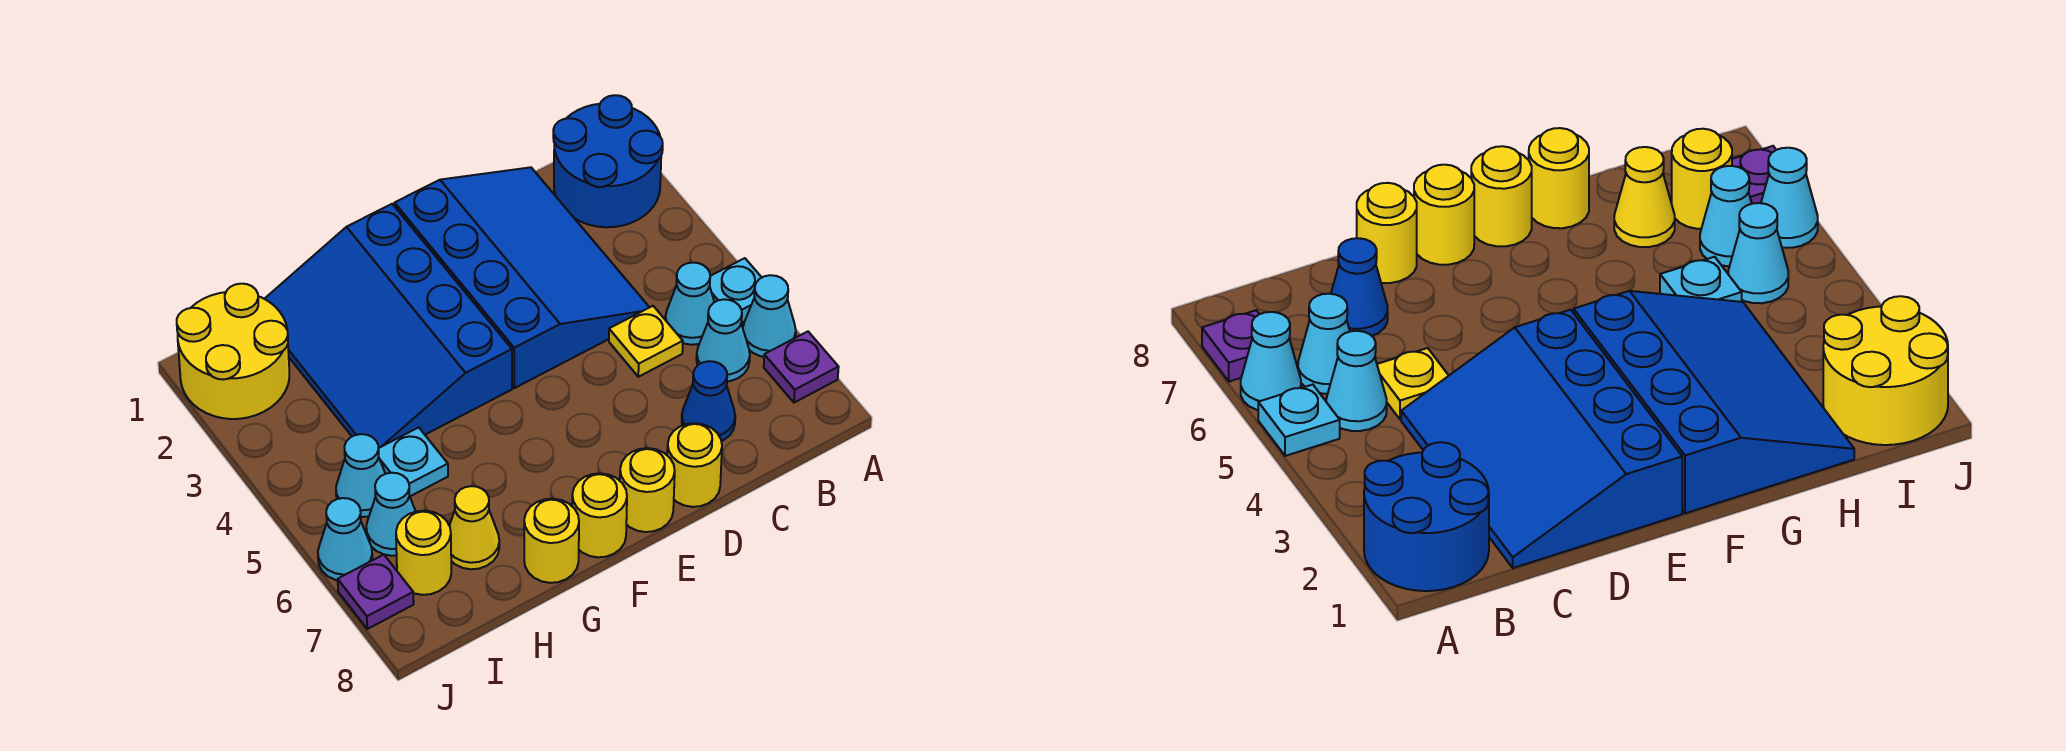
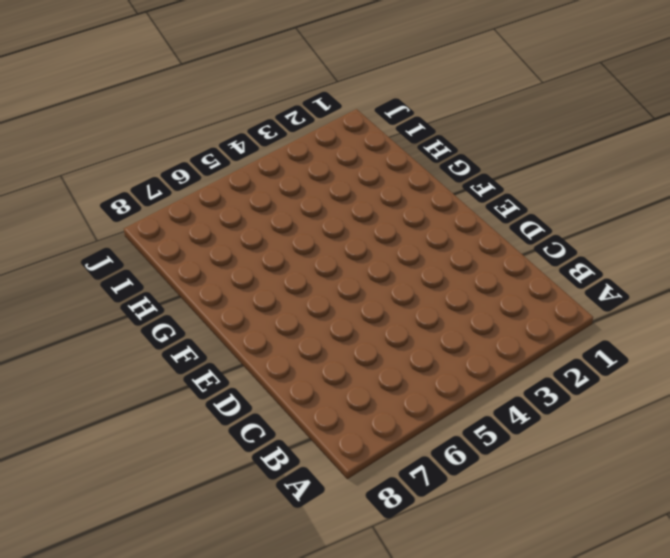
none -> blue 2x2 round brick [553,95,663,227]
none -> cyan 1x1 plate [710,258,762,323]
none -> cyan 1x1 cone [743,275,796,357]

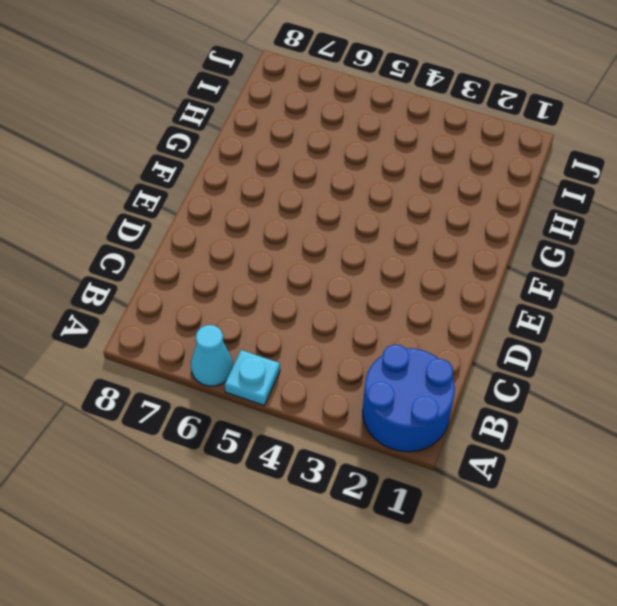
none -> purple 1x1 plate [764,332,839,403]
none -> cyan 1x1 cone [665,263,714,345]
none -> cyan 1x1 cone [696,299,750,381]

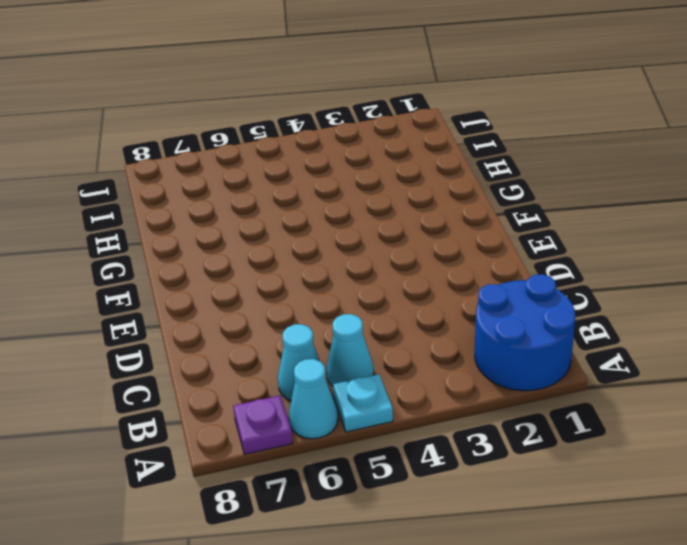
none -> blue 3x4 slope [394,167,649,388]
none -> yellow 1x1 plate [609,306,683,377]
none -> blue 1x1 cone [682,361,735,441]

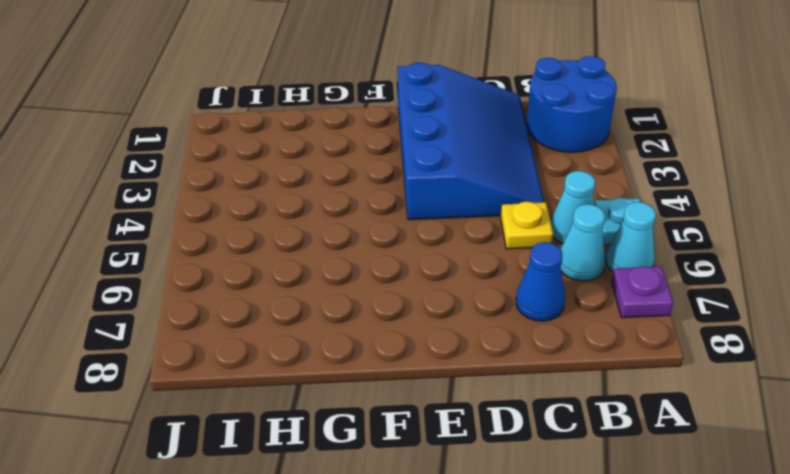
none -> yellow 1x1 round brick [667,423,722,507]
none -> yellow 1x1 round brick [620,448,675,532]
none -> blue 3x4 slope [265,204,512,448]

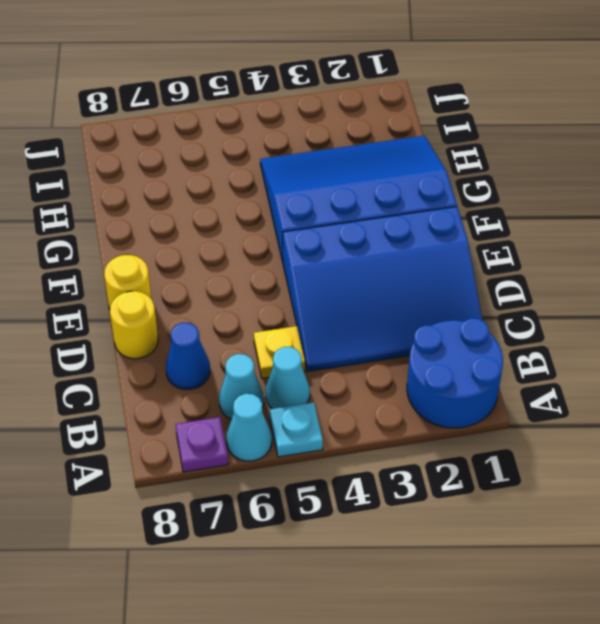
none -> yellow 1x1 round brick [572,473,627,557]
none -> yellow 1x1 round brick [524,499,579,583]
none -> cyan 1x1 plate [378,428,448,496]

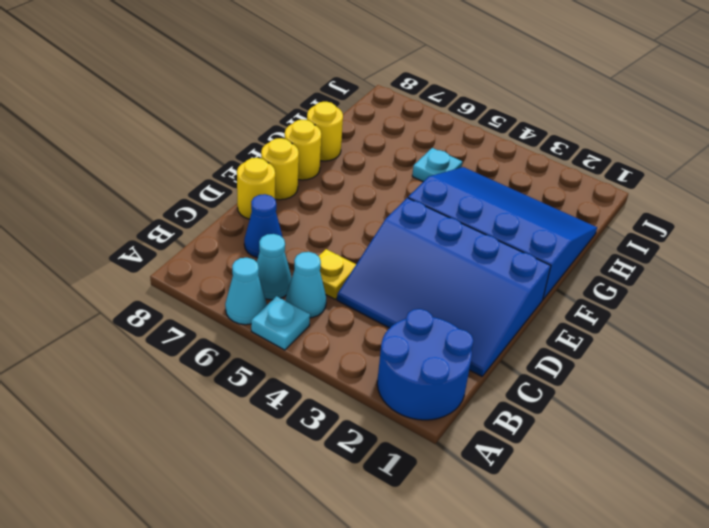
none -> purple 1x1 plate [764,332,839,403]
none -> yellow 1x1 cone [449,486,499,569]
none -> yellow 2x2 round brick [177,284,289,419]

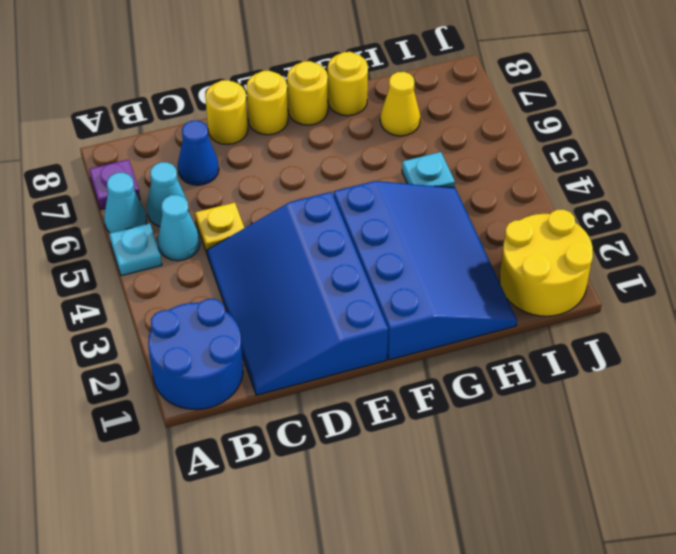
none -> cyan 1x1 cone [336,434,385,517]
none -> cyan 1x1 cone [366,473,416,556]
none -> yellow 1x1 round brick [396,511,451,595]

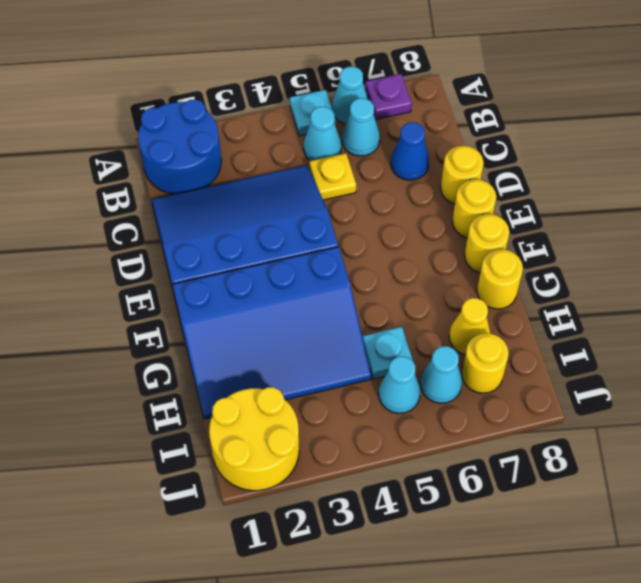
none -> cyan 1x1 cone [318,498,372,580]
none -> purple 1x1 plate [338,555,414,629]

